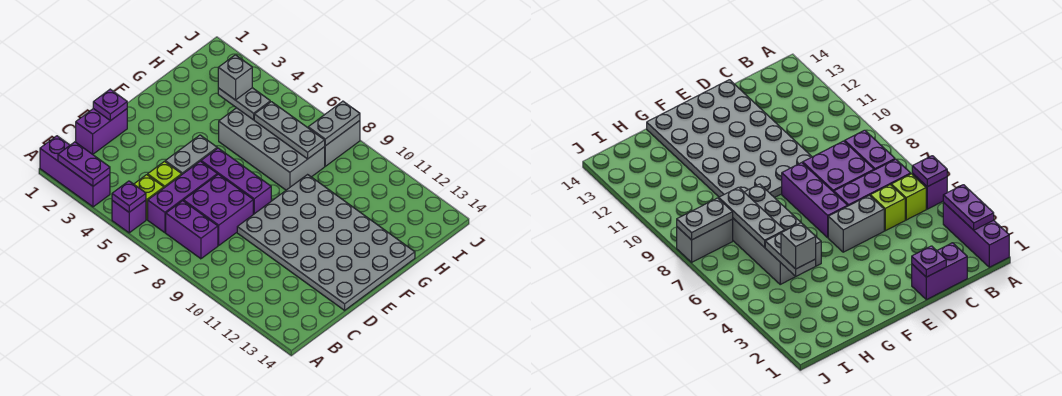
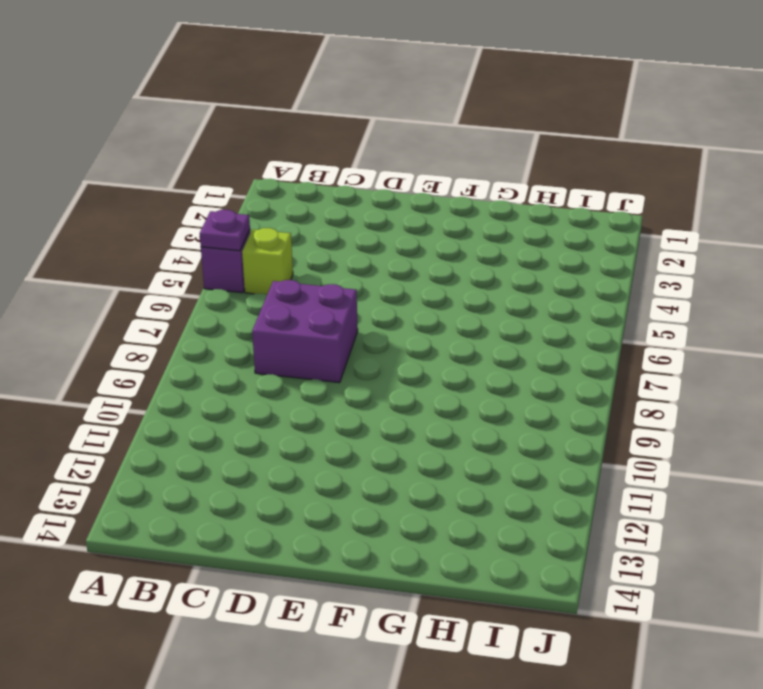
none -> purple 1x3 brick [40,136,110,207]
none -> purple 1x3 brick [148,161,217,233]
none -> purple 1x2 brick [166,201,218,259]

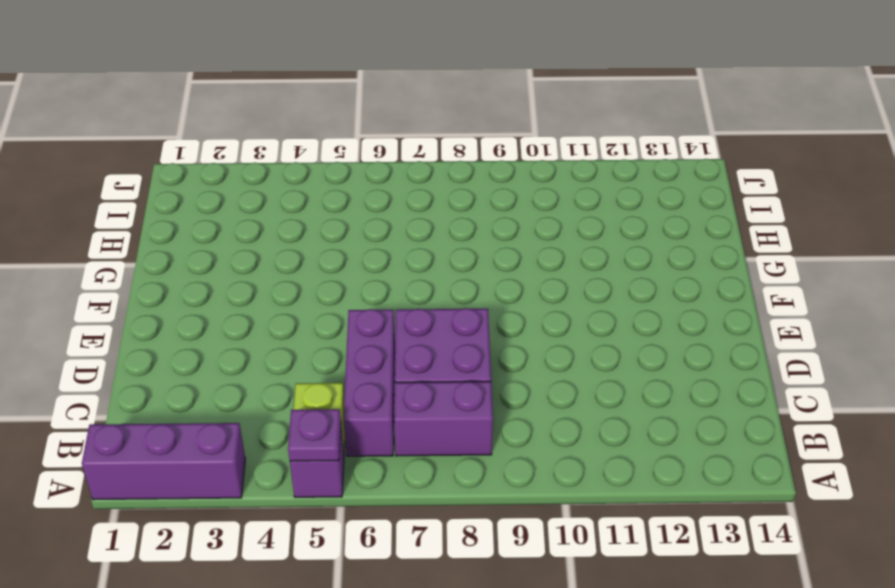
none -> purple 1x2 brick [76,109,127,154]
none -> lime 1x1 brick [148,162,182,188]
none -> grey 1x2 brick [165,135,217,174]

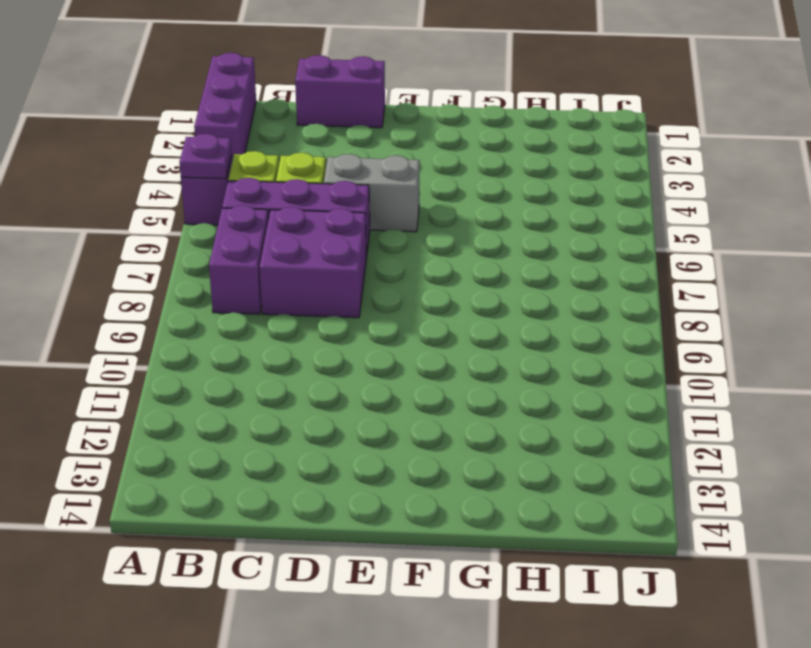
none -> grey 4x6 plate [237,175,415,310]
none -> purple 1x3 brick [201,148,271,214]
none -> grey 2x4 brick [219,108,325,190]

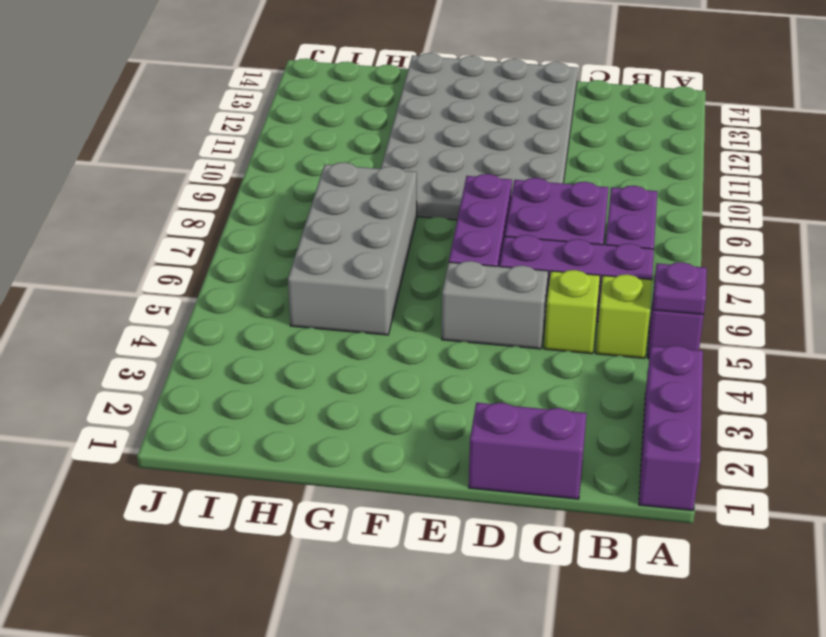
none -> grey 1x2 brick [325,121,360,166]
none -> purple 1x2 plate [58,142,110,186]
none -> purple 1x1 plate [93,89,127,121]

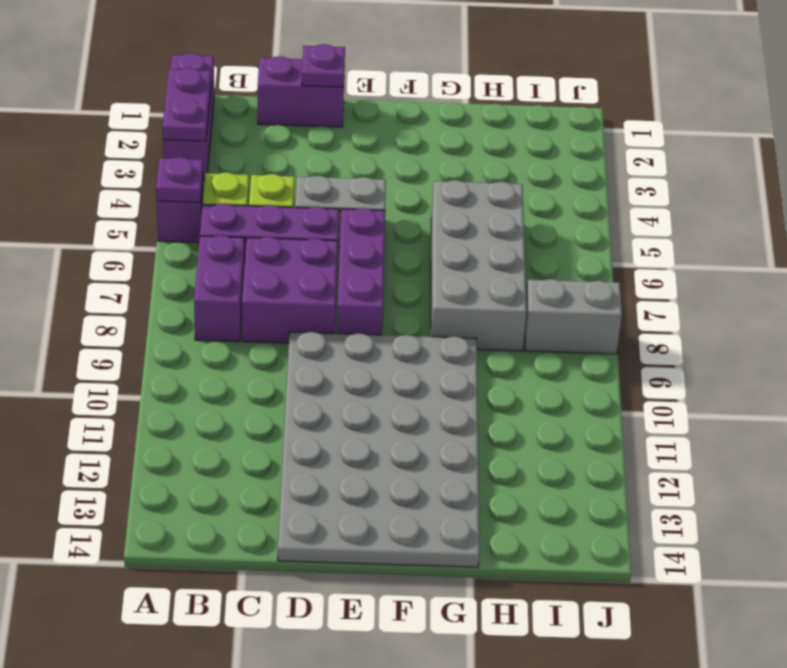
none -> grey 1x2 plate [218,88,270,120]
none -> grey 1x3 plate [254,102,325,159]
none -> grey 1x2 plate [308,101,360,146]

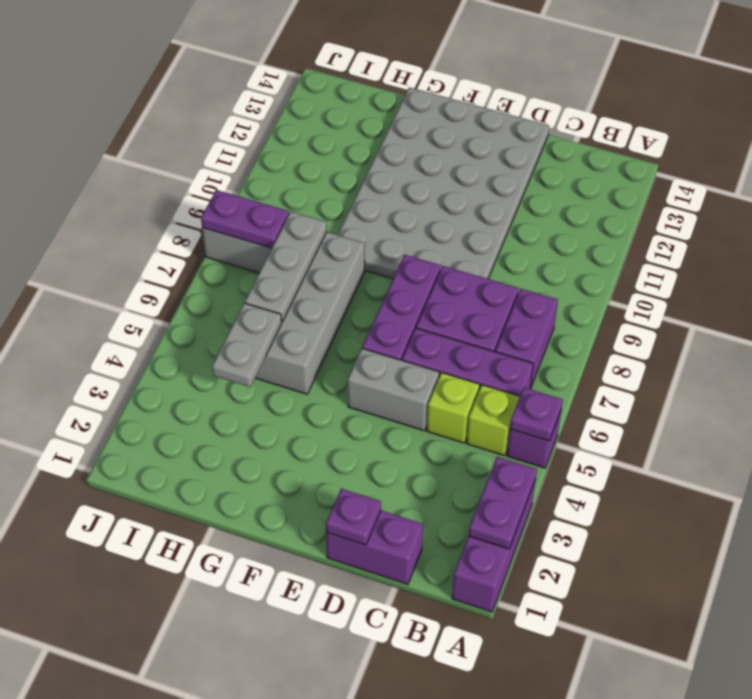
purple 1x2 plate [201,190,289,248] -> grey 1x2 plate [308,101,360,146]
none -> grey 1x1 brick [218,55,252,100]

